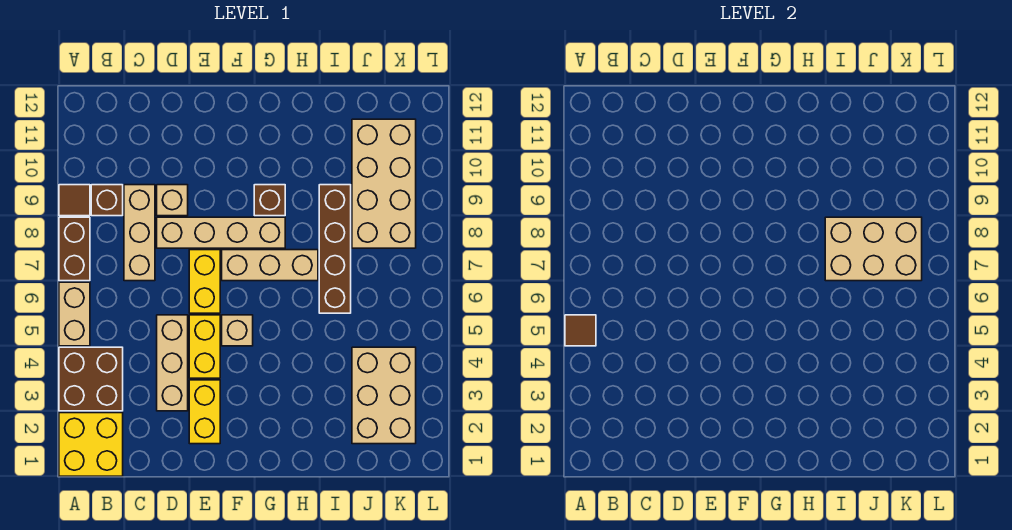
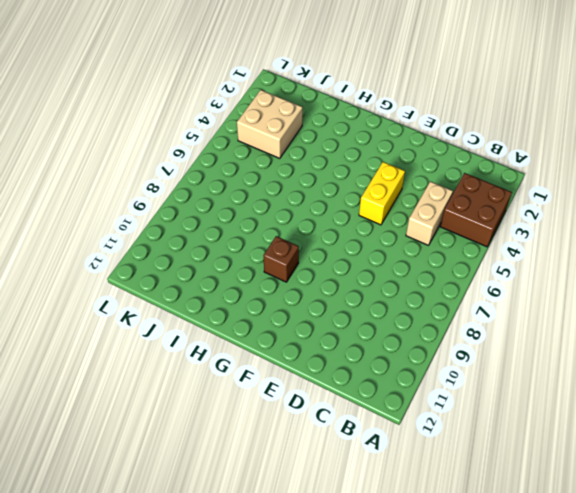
tan 1x2 brick [406,181,453,245] -> tan 1x2 brick moved to [59,282,90,346]
tan 2x2 brick [237,90,303,158] -> tan 2x3 brick [352,347,416,444]
none -> yellow 2x2 brick [59,413,123,476]
none -> brown 1x2 brick [59,217,90,281]
none -> brown 1x1 tile [59,185,90,216]

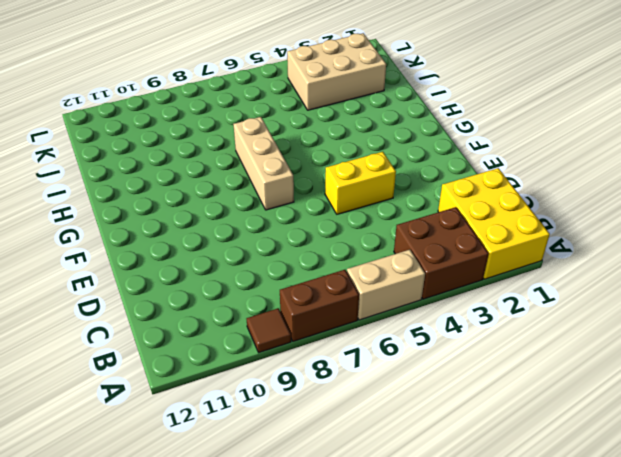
yellow 2x3 brick [438,168,550,279] -> yellow 2x2 brick [59,413,123,476]
none -> brown 1x1 brick [91,185,123,216]
none -> tan 1x3 brick [124,185,155,281]
none -> tan 1x3 brick [157,315,188,411]

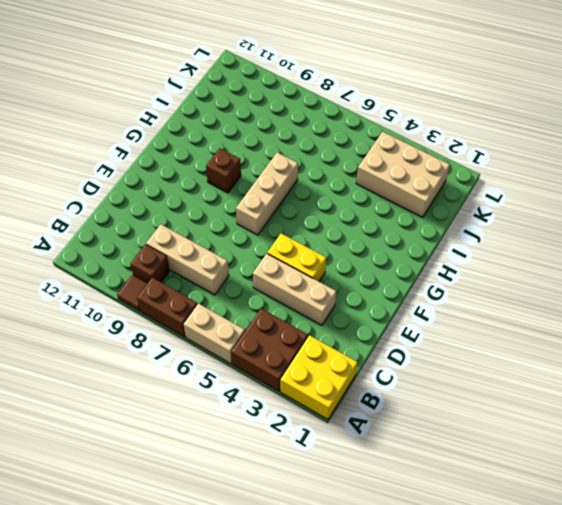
none -> tan 1x4 brick [157,217,285,248]
none -> tan 1x1 brick [157,185,188,216]
none -> yellow 1x2 brick [189,380,220,444]

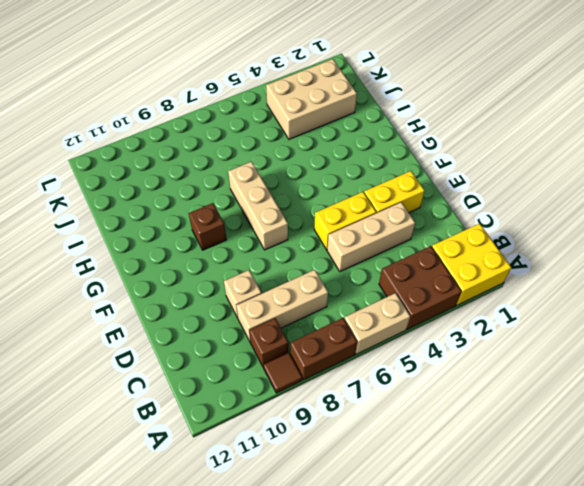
none -> tan 1x4 brick [157,217,285,248]
none -> yellow 1x2 brick [189,250,220,313]
none -> tan 1x1 brick [222,315,253,346]

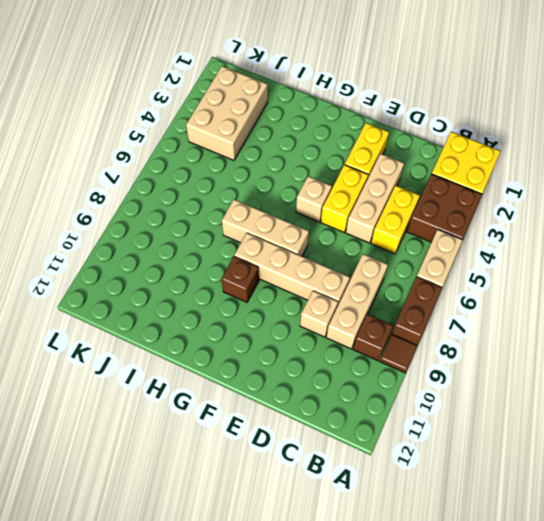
yellow 1x2 brick [371,185,420,254] -> yellow 1x2 brick moved to [189,250,220,313]
none -> brown 1x4 brick [319,185,351,313]
none -> tan 2x4 brick [352,119,416,248]
none -> brown 1x1 tile [565,315,596,346]

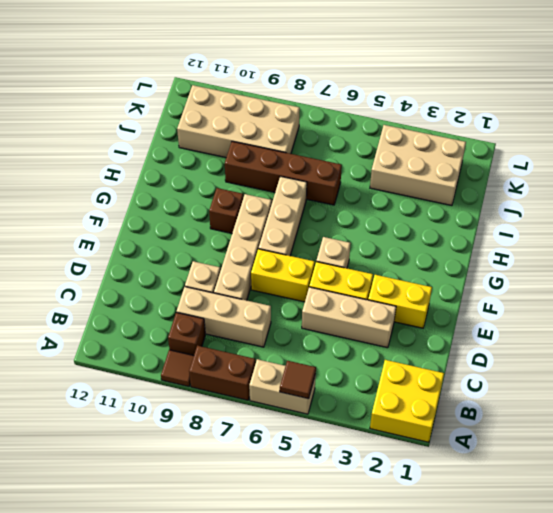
none -> brown 2x2 brick [59,347,123,411]
none -> tan 2x3 brick [825,217,922,281]

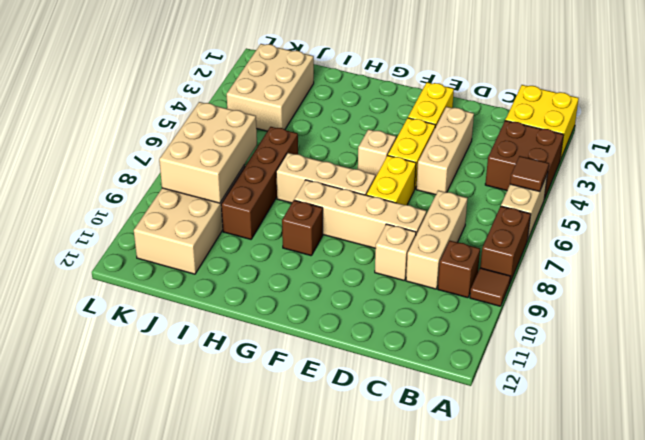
tan 2x3 brick [159,102,257,203] -> tan 2x3 brick turned to [825,217,922,281]

